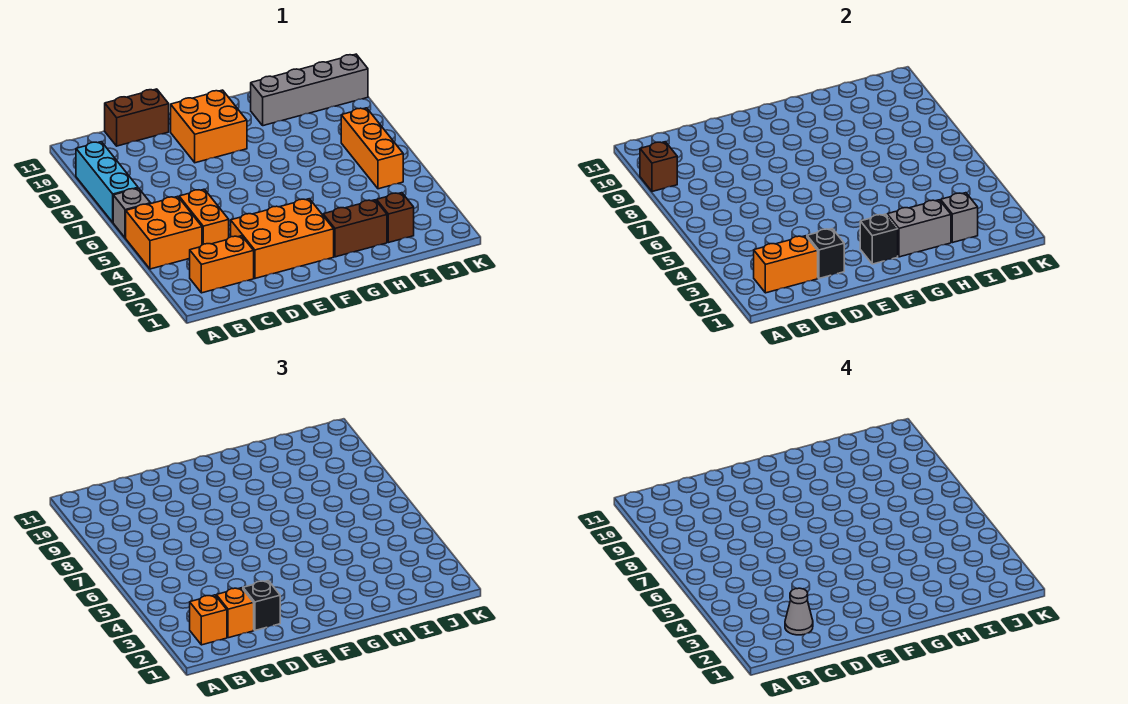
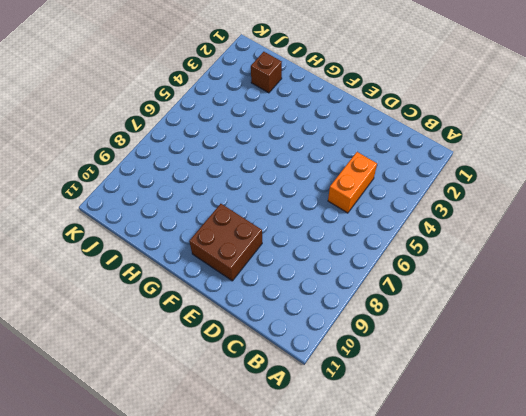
brown 2x2 brick [189,204,262,281] -> orange 2x2 brick [171,90,247,163]
none -> orange 2x2 brick [126,196,202,269]
none -> grey 1x1 brick [113,188,151,238]
none -> cyan 1x3 brick [76,142,138,222]

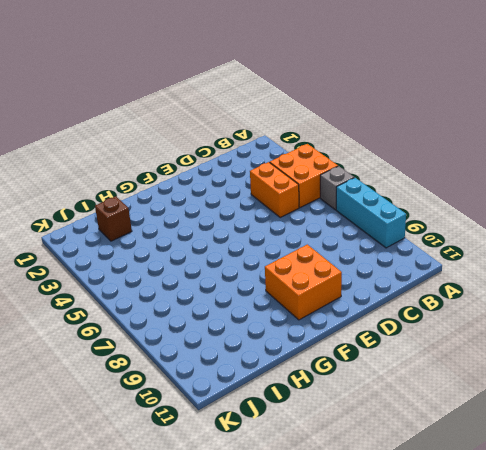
none -> orange 1x2 brick [190,236,254,293]
none -> brown 1x2 brick [105,89,169,146]
none -> orange 2x3 brick [231,199,334,278]

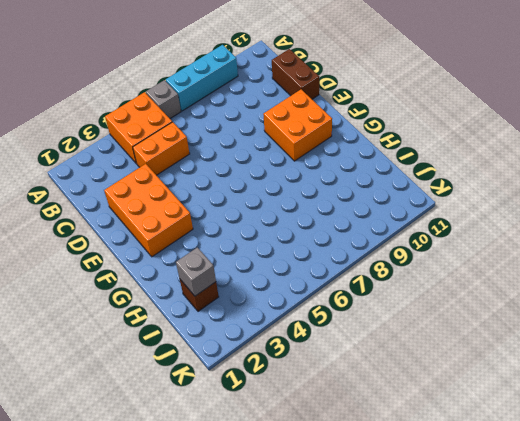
none -> orange 1x2 brick [190,236,254,293]
none -> brown 1x2 brick [323,200,387,257]
none -> grey 1x4 brick [251,54,368,126]

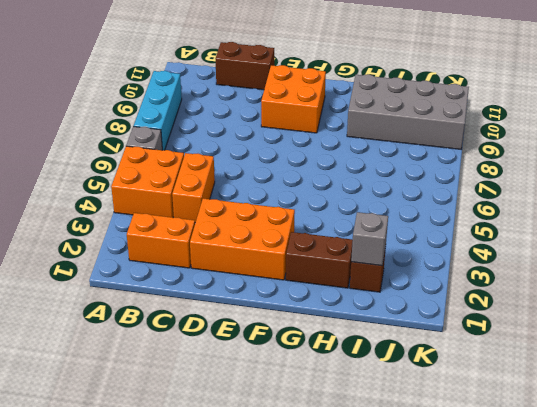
grey 2x4 brick [347,74,469,149] -> grey 1x4 brick [251,54,368,126]
none -> orange 1x3 brick [341,108,403,189]
none -> brown 1x1 brick [640,142,677,192]
none -> orange 1x2 brick [754,236,818,293]

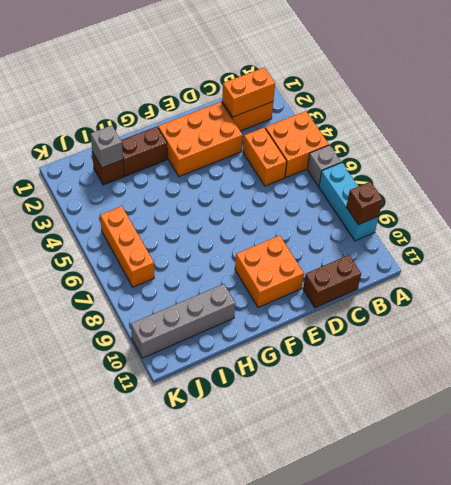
none -> black 1x1 brick [807,229,844,278]
none -> black 1x1 brick [860,214,898,264]
none -> grey 1x2 brick [887,200,951,257]

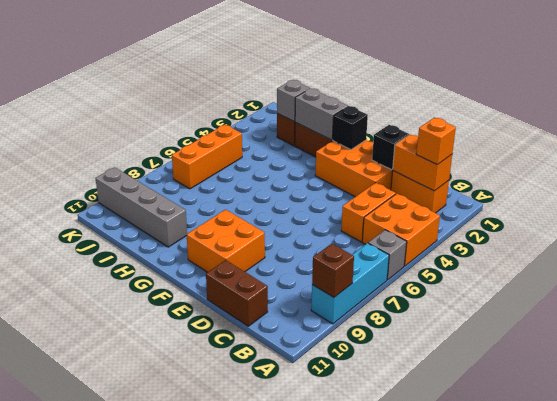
none -> orange 1x1 brick [216,588,254,638]
none -> black 1x1 brick [243,581,280,630]
none -> grey 1x1 cone [785,588,813,635]

